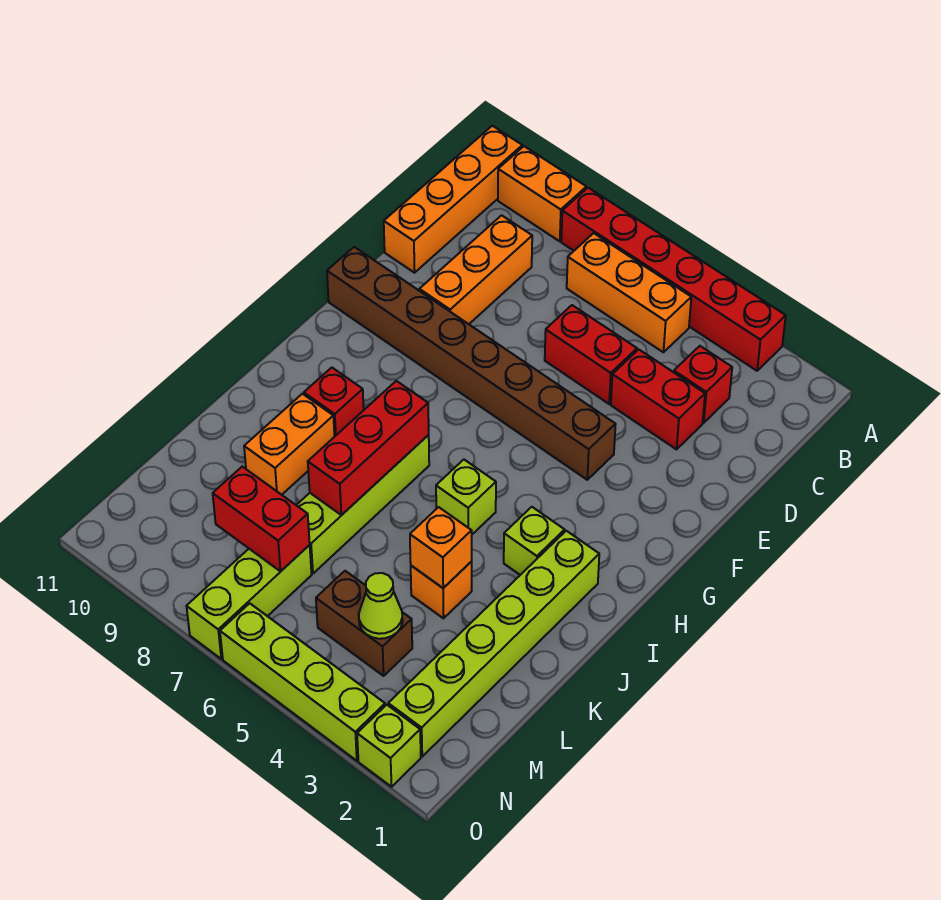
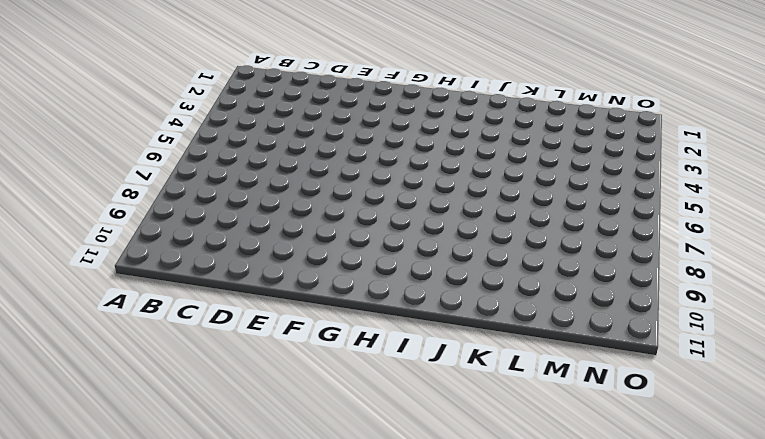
none -> red 1x6 brick [561,188,786,371]
none -> orange 1x2 brick [498,146,586,241]
none -> orange 1x4 brick [384,126,522,273]

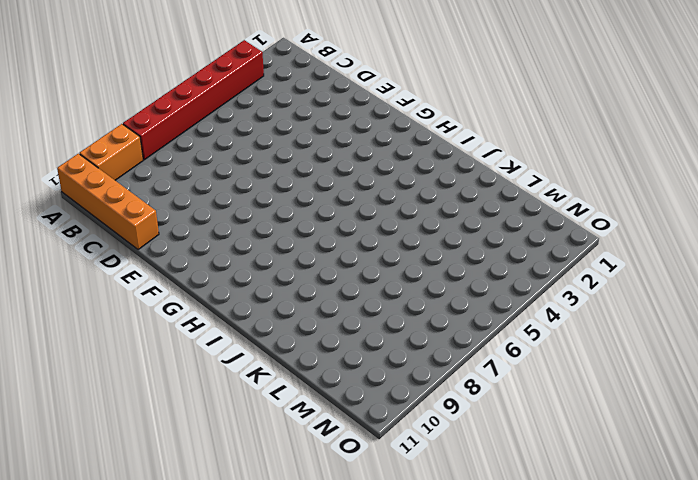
none -> orange 1x3 brick [567,233,691,352]
none -> red 1x1 brick [674,346,732,423]
none -> orange 1x3 brick [419,215,532,324]

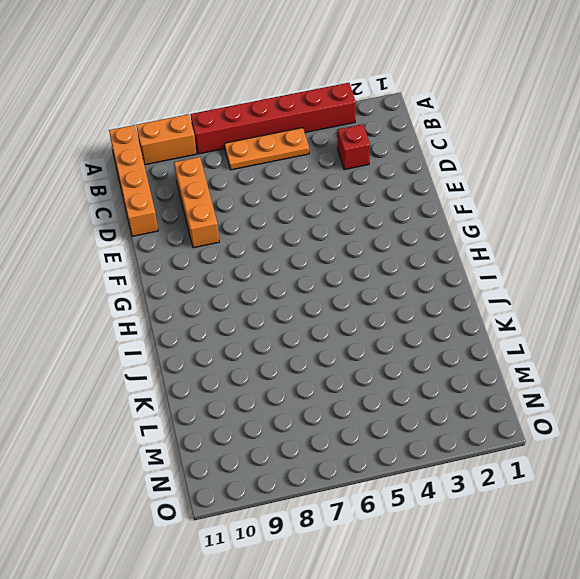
orange 1x3 plate [224,128,309,170] -> orange 1x3 brick [567,233,691,352]
none -> red 1x2 brick [611,349,705,449]
none -> red 1x2 brick [545,305,637,404]
none -> brown 1x8 brick [327,247,616,480]

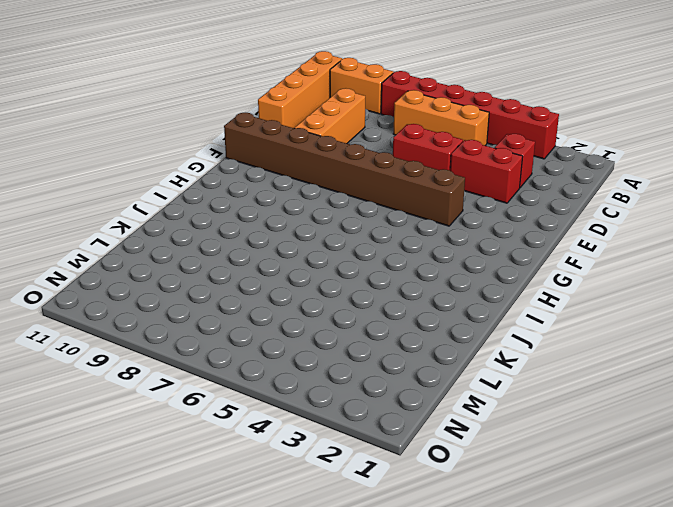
none -> lime 1x6 brick [388,531,599,756]
none -> lime 1x1 brick [504,507,565,575]
none -> lime 1x1 brick [436,460,496,534]

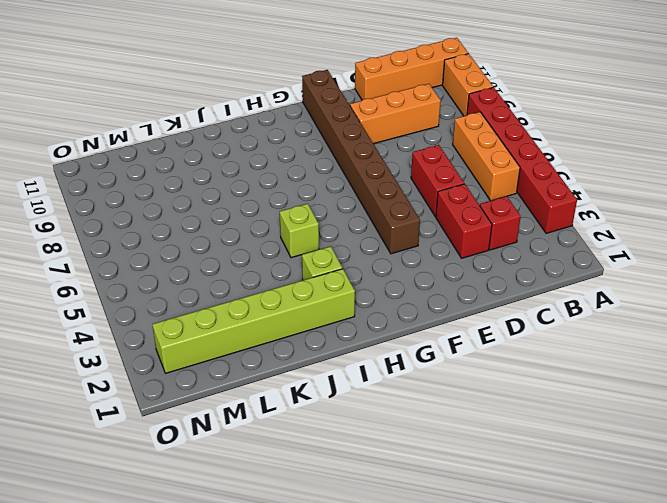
none -> lime 1x4 brick [296,435,429,574]
none -> red 1x1 brick [304,368,364,437]
none -> orange 1x2 brick [244,394,334,495]

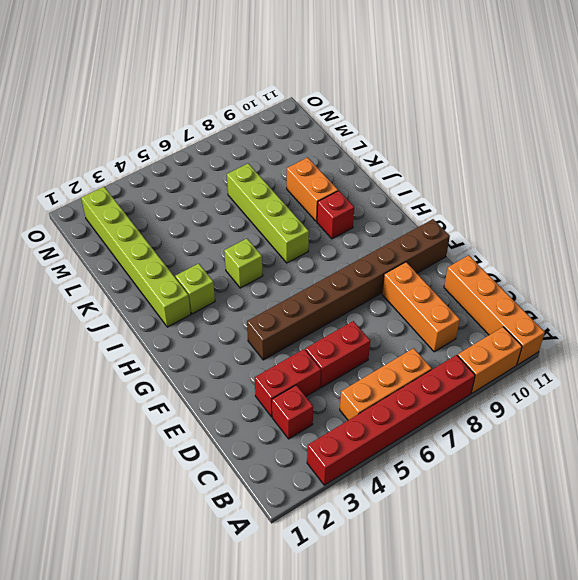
none -> orange 1x1 brick [411,562,472,618]
none -> brown 1x2 brick [316,571,412,676]
none -> lime 1x3 brick [187,545,312,659]

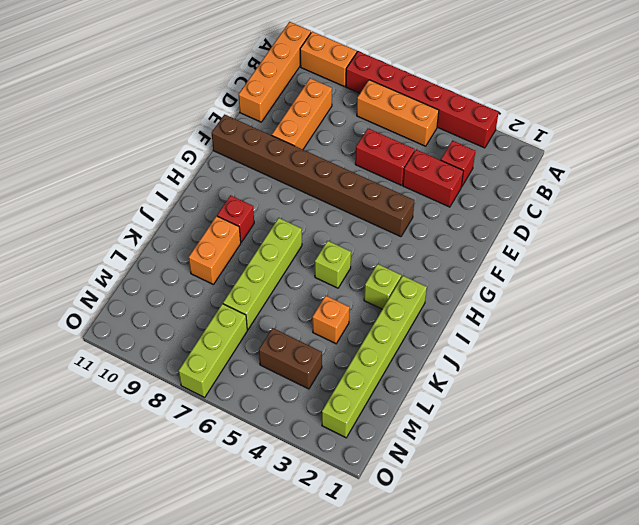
none -> lime 1x1 brick [357,705,421,787]
none -> lime 1x4 brick [220,603,385,761]
none -> red 1x3 brick [308,381,429,515]

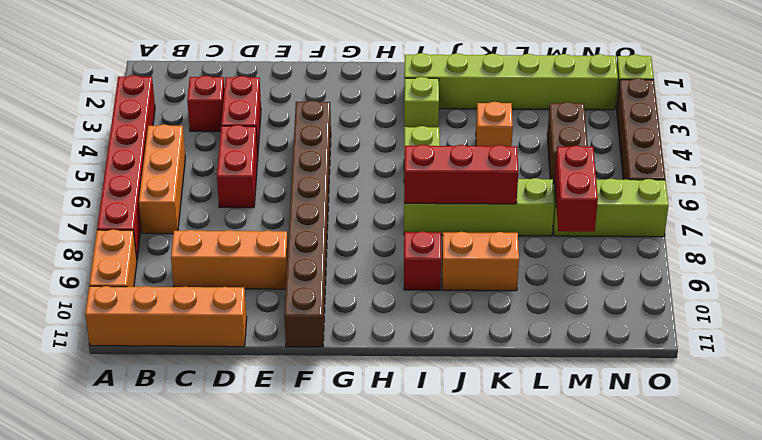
brown 1x4 brick [617,78,665,180] -> lime 1x4 brick [220,603,385,761]
none -> orange 1x1 brick [410,507,472,588]
none -> lime 1x1 cone [359,573,403,639]

